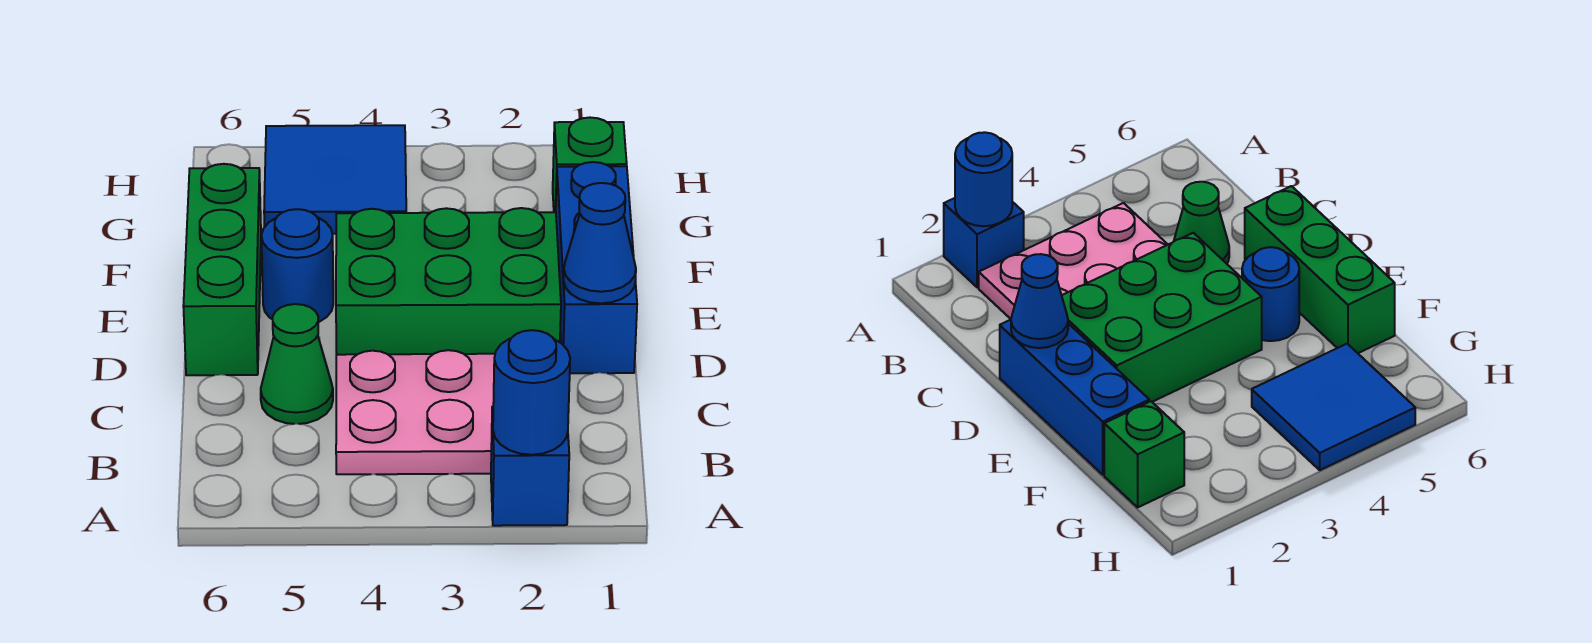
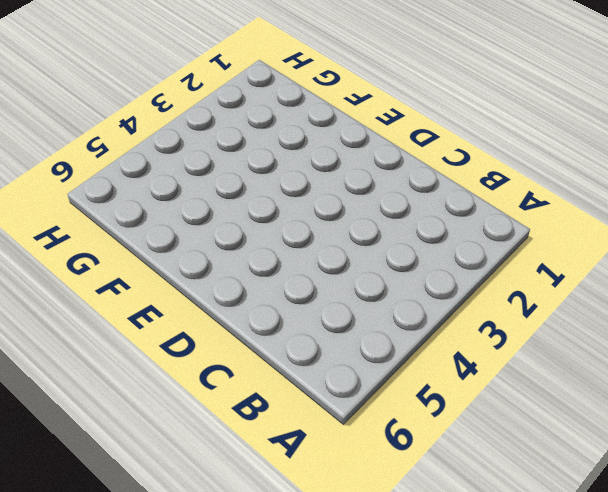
none -> blue 1x1 brick [491,407,569,526]
none -> pink 2x3 plate [336,350,495,474]

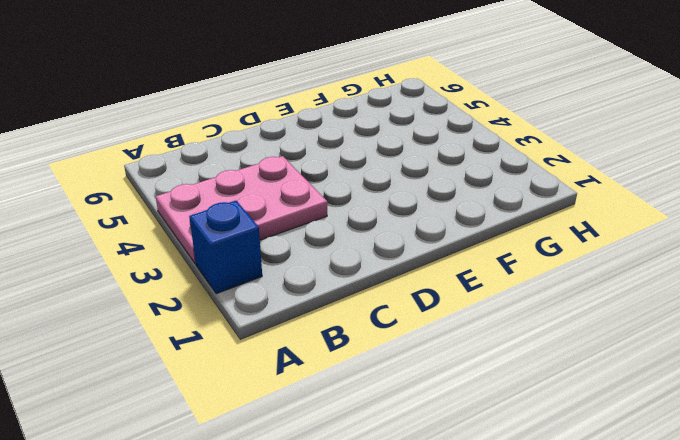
pink 2x3 plate [156,156,327,263] -> pink 2x3 plate turned to [336,350,495,474]
none -> green 1x1 cone [261,304,333,424]
none -> blue 1x3 brick [556,162,637,373]

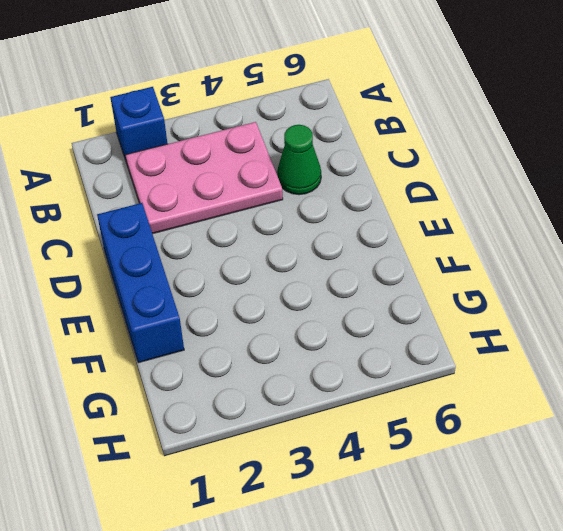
none -> green 2x3 brick [336,208,561,355]
none -> green 1x3 brick [183,164,261,375]

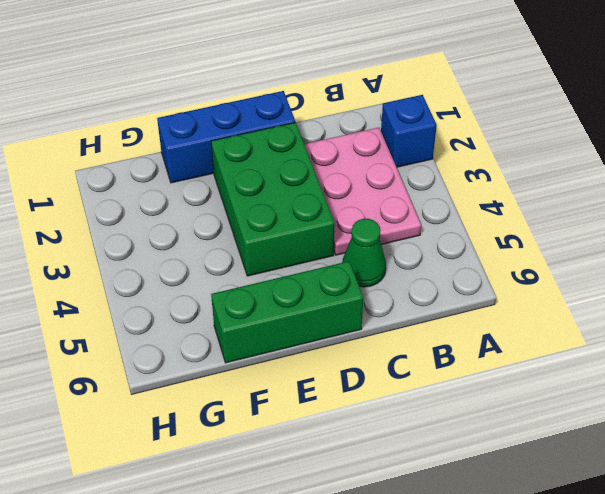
none -> blue 1x1 round brick [261,209,333,322]
none -> green 1x1 brick [553,117,627,212]

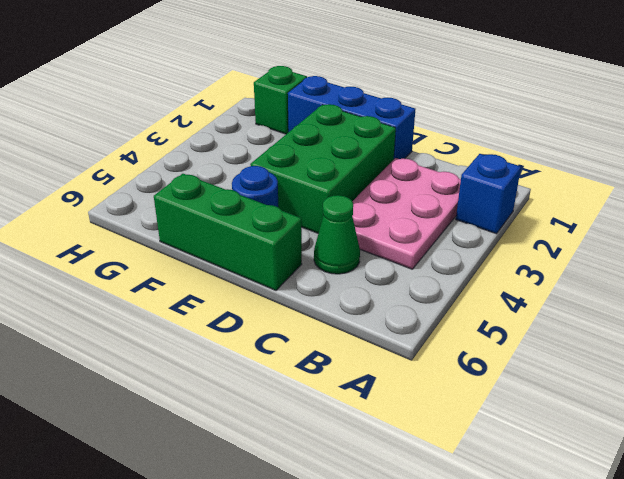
none -> blue 2x2 tile [264,125,406,234]
none -> blue 1x1 round brick [493,330,570,455]

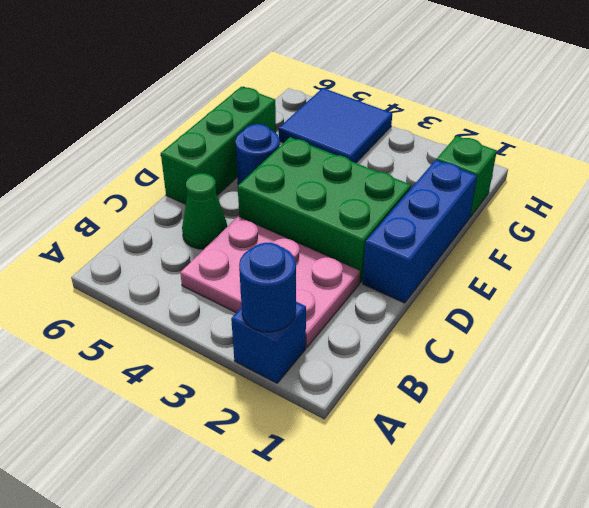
none -> blue 1x1 cone [563,183,636,303]

